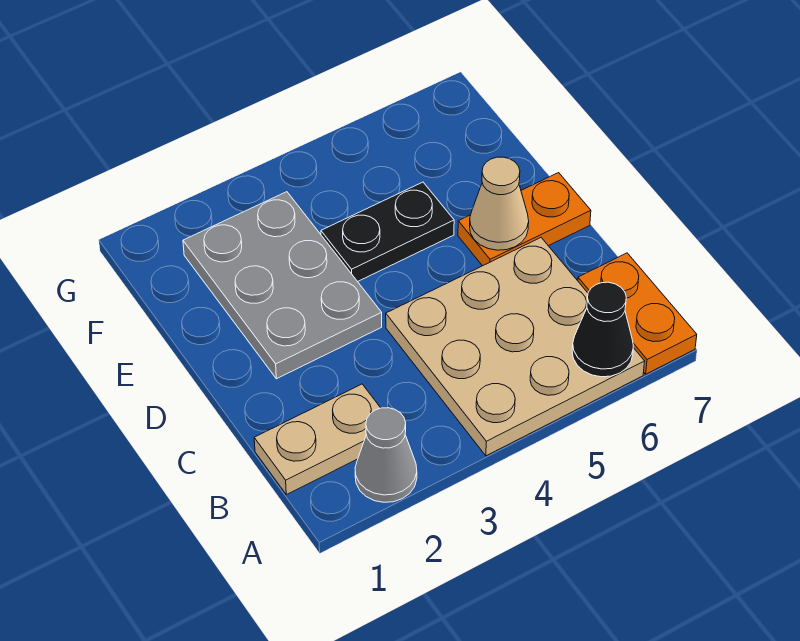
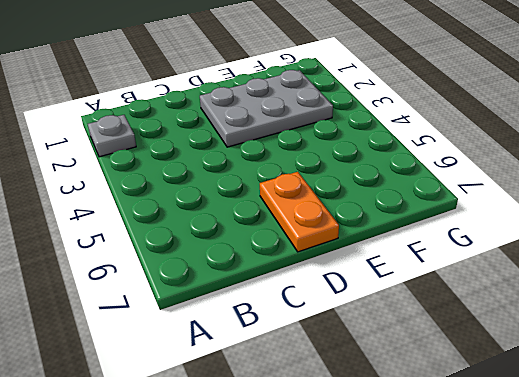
grey 1x1 plate [88,115,136,157] -> grey 1x1 cone [355,408,417,502]
none -> tan 3x3 plate [386,238,645,456]
none -> orange 1x2 plate [578,253,697,374]

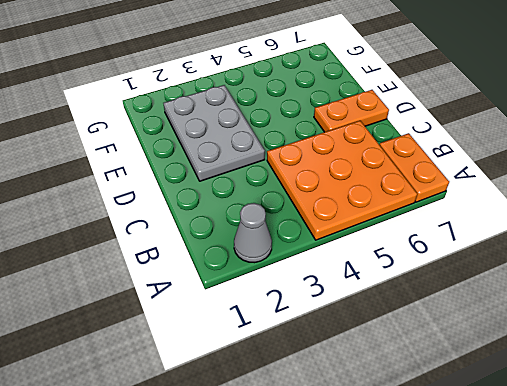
orange 3x3 plate [267,121,417,240] -> tan 3x3 plate [386,238,645,456]
none -> tan 1x2 plate [254,384,380,495]
none -> black 1x2 plate [321,182,454,282]

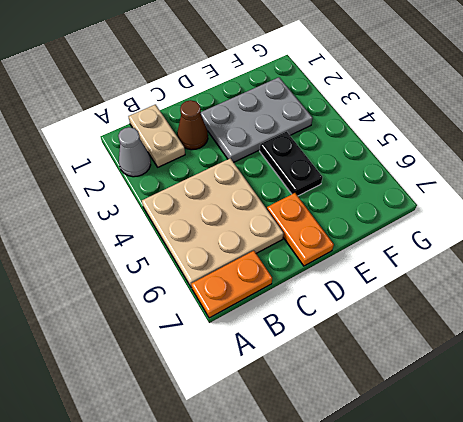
brown 1x1 cone [177,100,208,150] -> none
none -> black 1x1 cone [572,282,633,377]
none -> tan 1x1 cone [470,157,529,250]

